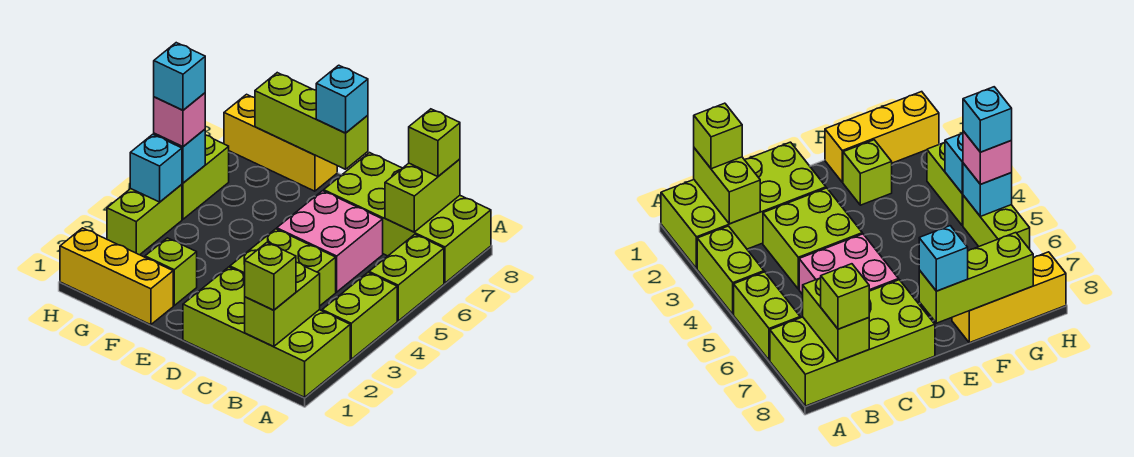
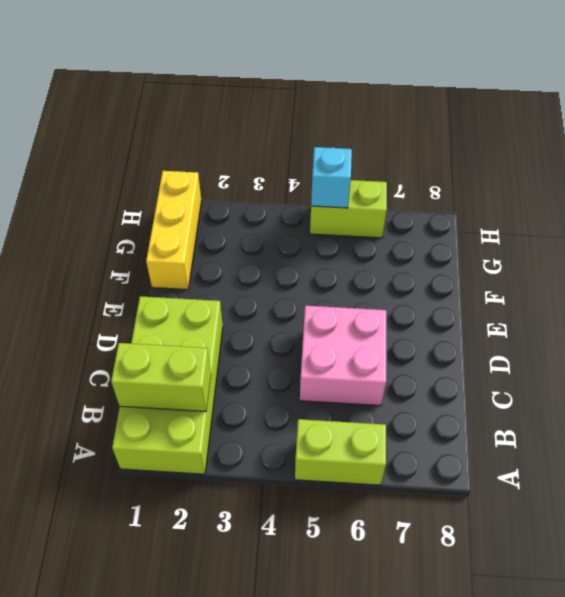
none -> lime 1x2 brick [322,273,397,359]
none -> lime 2x4 brick [324,153,491,283]
none -> lime 2x2 brick [230,229,336,306]

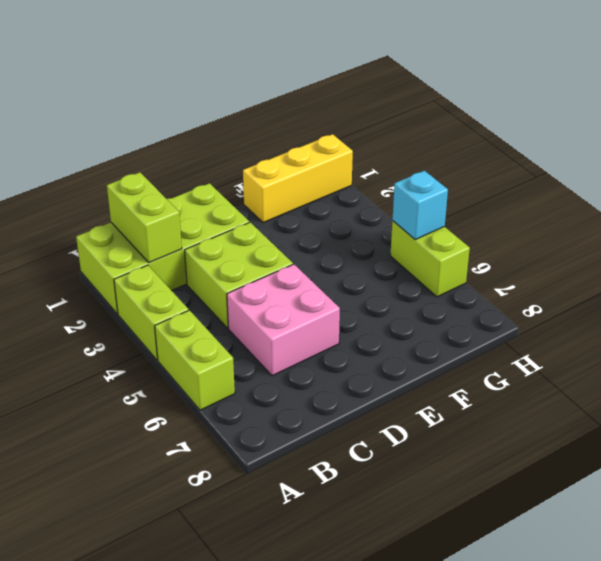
none -> lime 2x4 brick [324,153,491,283]
none -> lime 1x1 brick [145,238,197,305]
none -> yellow 1x3 brick [224,94,337,191]

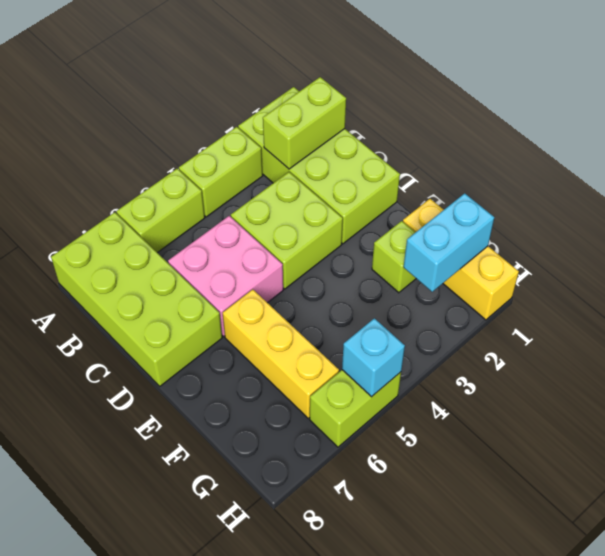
yellow 1x3 brick [223,290,339,418] -> yellow 1x3 brick moved to [224,94,337,191]
cyan 1x2 brick [404,193,494,292] -> none
none -> lime 1x2 brick [107,185,182,255]
none -> lime 1x2 brick [385,159,460,232]
none -> lime 1x3 brick [255,73,368,169]

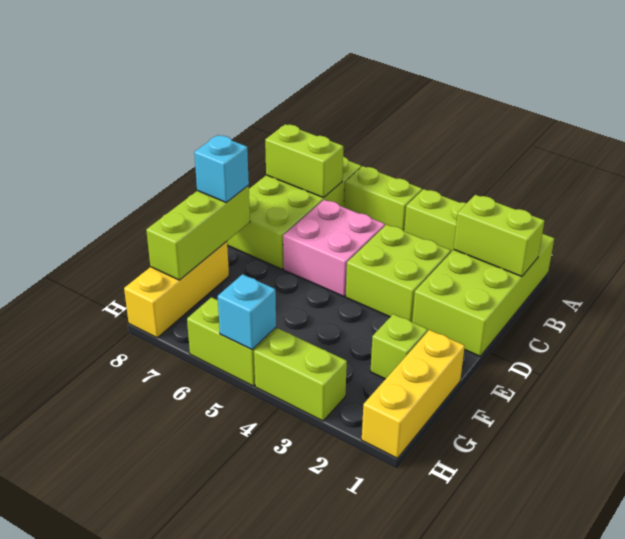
none -> cyan 1x1 brick [130,134,182,202]
none -> lime 1x1 brick [245,242,296,310]
none -> lime 1x1 brick [409,109,460,177]

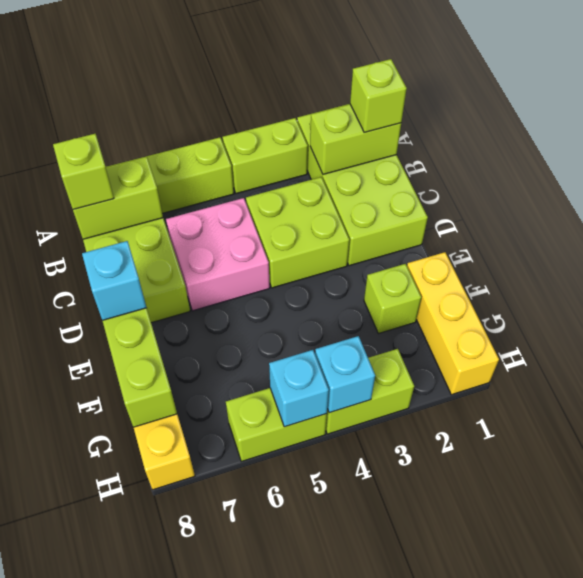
none -> pink 1x1 brick [154,93,205,147]
none -> cyan 1x1 brick [154,43,205,110]

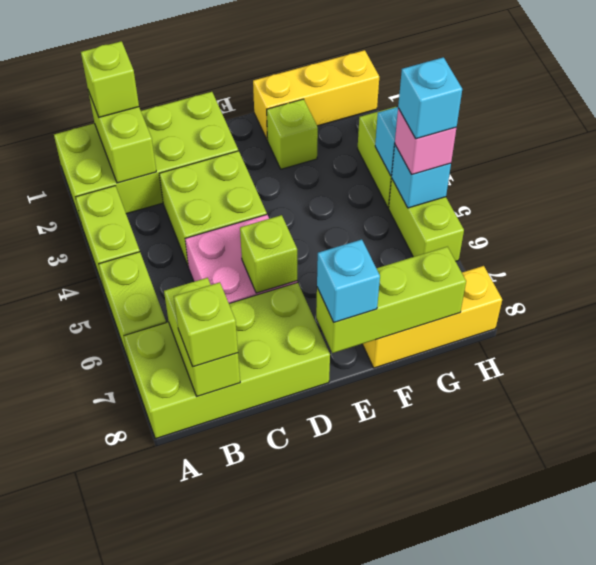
lime 1x1 brick [240,215,297,293] -> none

